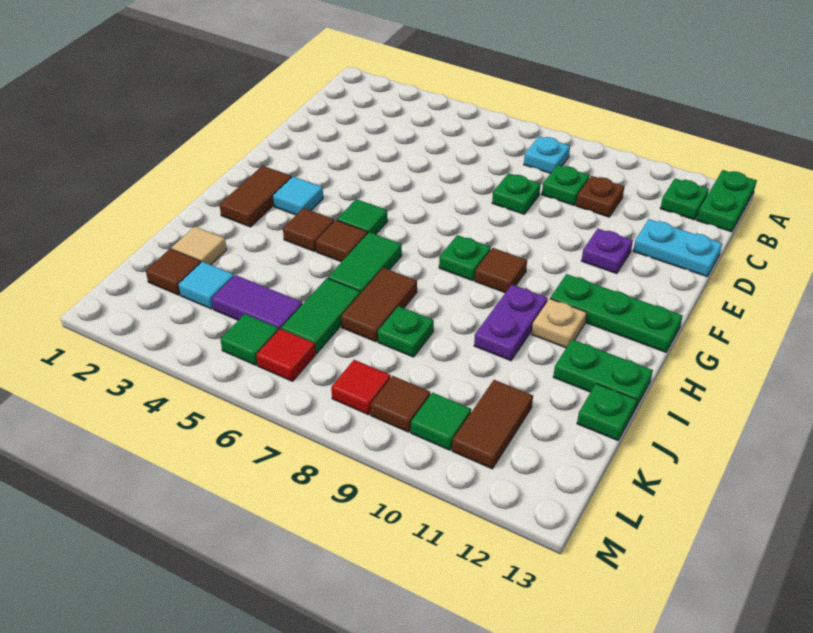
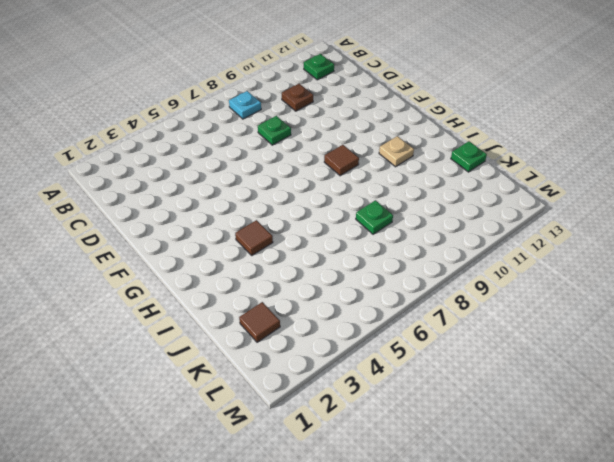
none -> green 1x2 plate [697,170,757,232]
none -> green 1x1 plate [542,165,590,205]
none -> cyan 1x2 plate [633,219,722,277]
none -> purple 1x1 plate [582,229,633,274]

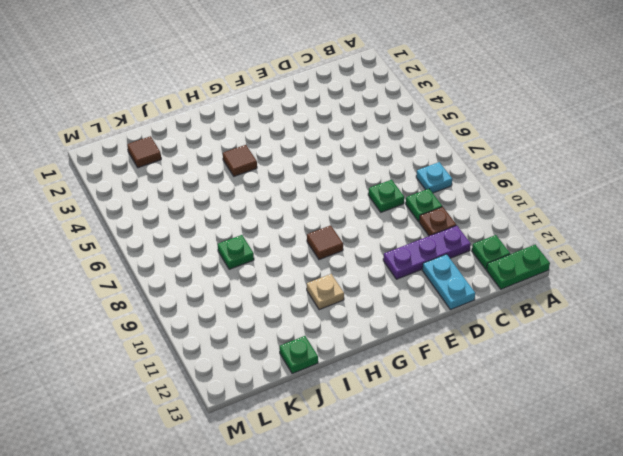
purple 1x3 plate [383,225,471,279] -> purple 1x1 plate [582,229,633,274]
none -> brown 1x2 tile [220,166,292,227]
none -> cyan 1x1 tile [273,177,323,215]
none -> green 1x1 tile [337,199,388,234]
none -> green 1x1 plate [439,235,491,281]

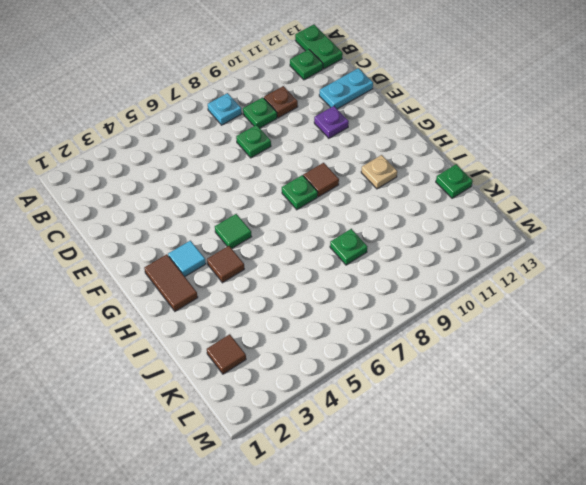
none -> green 1x3 plate [550,274,683,352]
none -> brown 1x1 tile [316,220,368,262]
none -> green 1x2 tile [328,232,402,294]
none -> purple 1x2 plate [474,285,548,361]

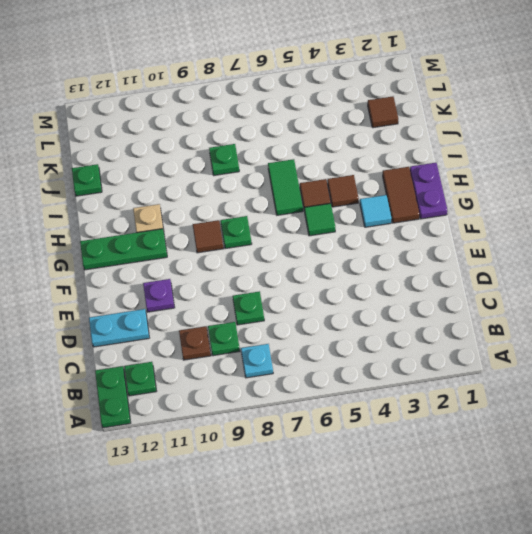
purple 1x2 plate [410,163,447,219] -> purple 1x2 plate moved to [474,285,548,361]
none -> brown 1x2 tile [341,268,417,342]
none -> green 1x2 plate [553,340,653,409]
none -> tan 1x1 tile [172,227,227,265]
none -> green 1x2 tile [281,278,360,353]

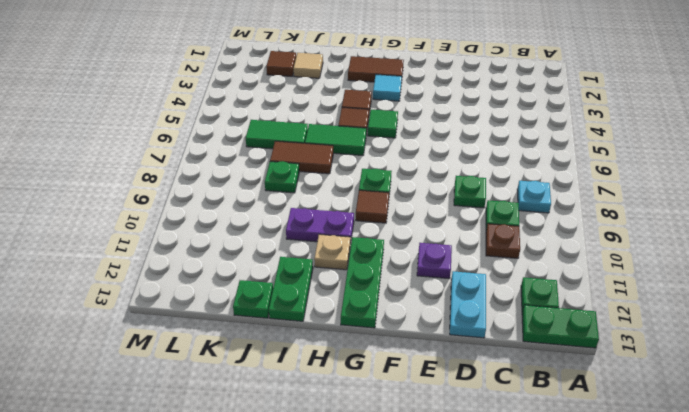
none -> cyan 1x1 tile [178,262,234,309]
none -> purple 1x2 tile [212,275,302,329]
none -> brown 1x2 tile [452,380,533,469]
none -> green 1x1 tile [220,314,279,365]

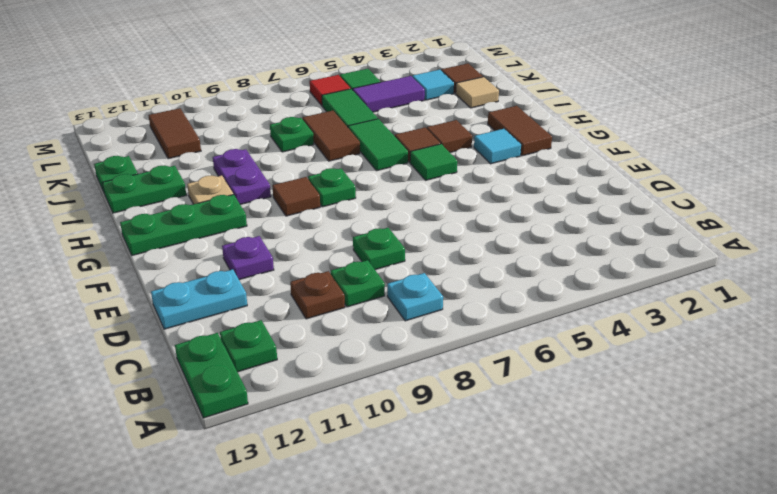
none -> red 1x1 tile [331,360,391,415]
none -> brown 1x1 tile [370,376,430,432]
none -> green 1x1 tile [411,393,471,450]

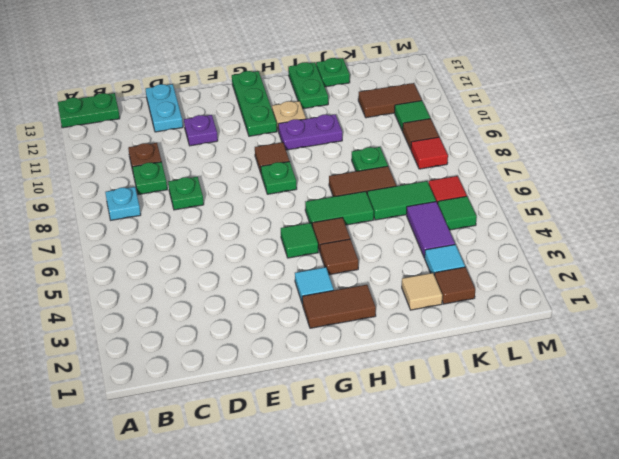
none -> green 1x1 plate [660,179,709,220]

